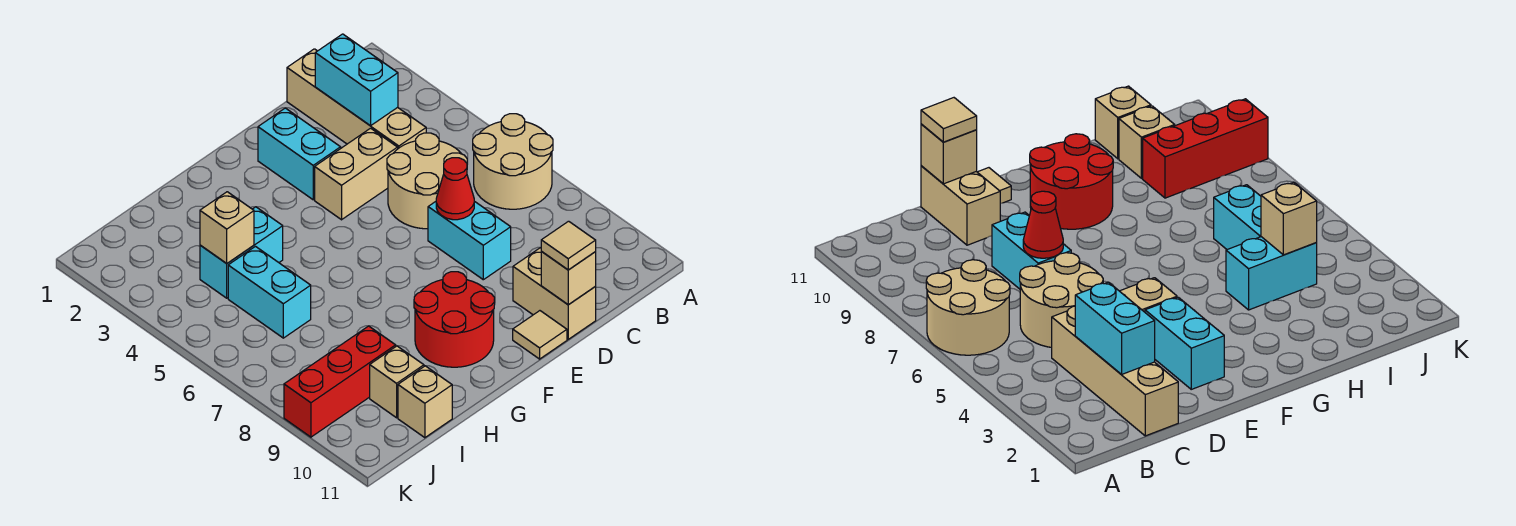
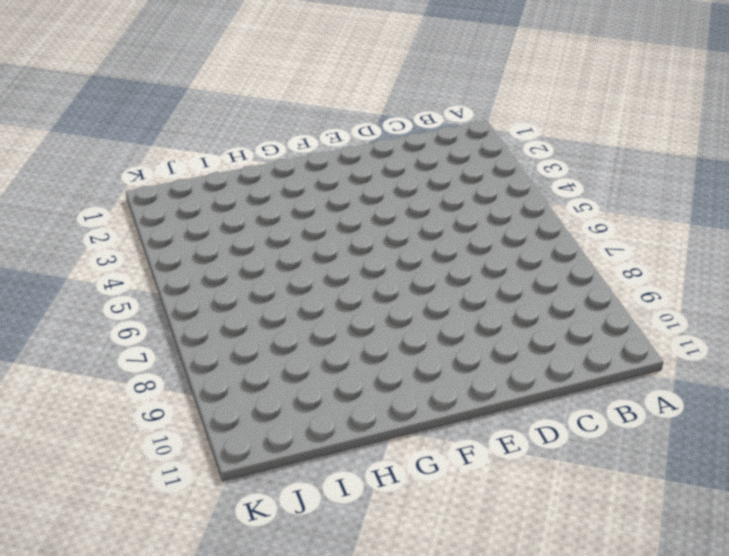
none -> tan 2x2 round brick [473,114,553,209]
none -> tan 1x4 brick [287,49,426,148]
none -> tan 2x2 round brick [387,133,467,229]

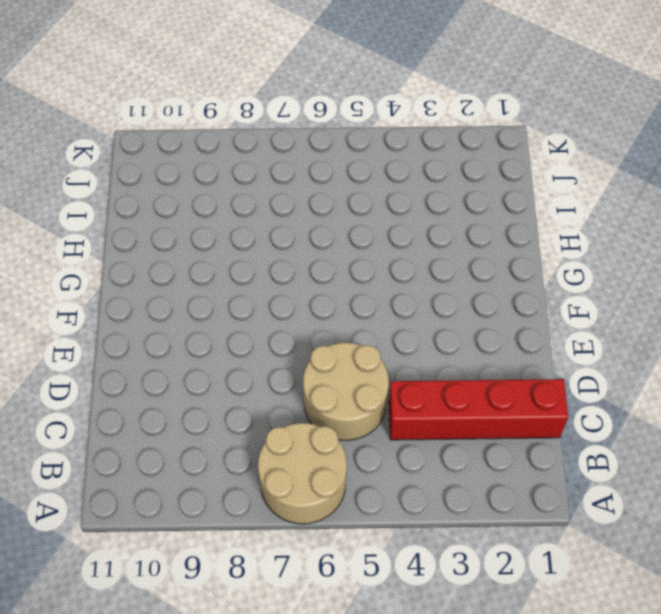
red 1x4 brick [389,379,568,440] -> tan 1x4 brick [287,49,426,148]
none -> tan 1x2 brick [315,128,398,220]
none -> cyan 1x2 brick [428,201,511,280]
none -> tan 1x2 brick [513,248,596,339]

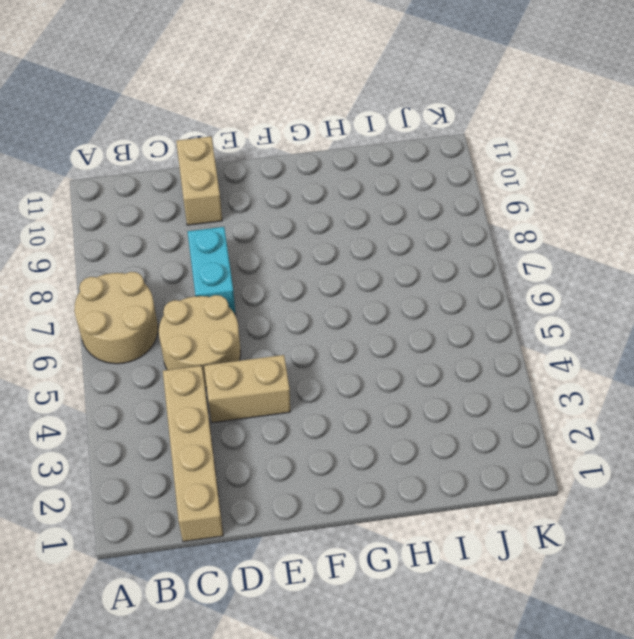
none -> cyan 1x2 brick [258,108,341,200]
none -> tan 1x1 tile [513,311,567,359]
none -> red 2x2 round brick [414,272,495,367]

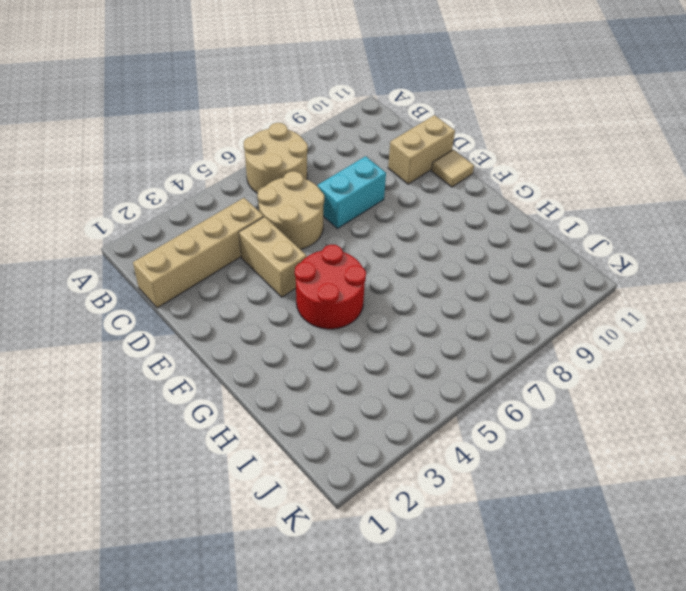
red 2x2 round brick [295,245,366,329] -> red 2x2 round brick moved to [414,272,495,367]
none -> cyan 1x2 brick [258,108,341,200]
none -> cyan 1x2 brick [200,207,283,298]
none -> cyan 1x2 brick [228,247,311,338]

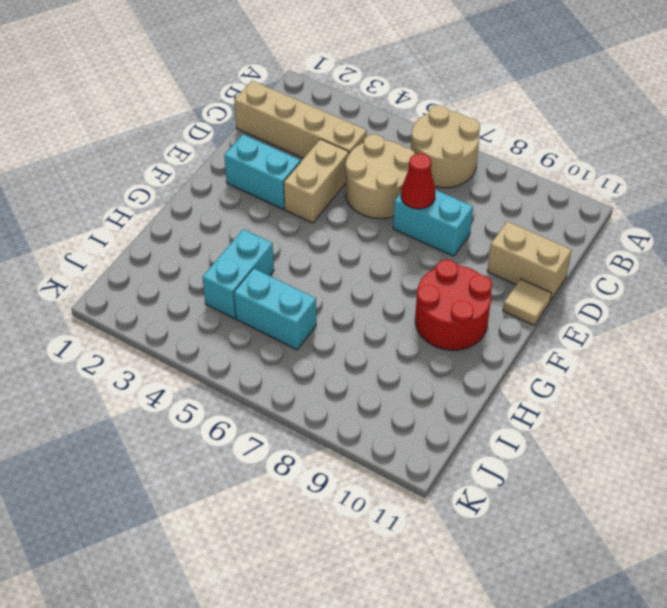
none -> red 1x3 brick [284,326,396,437]
none -> tan 1x1 brick [370,346,424,418]
none -> tan 1x1 brick [398,366,452,438]

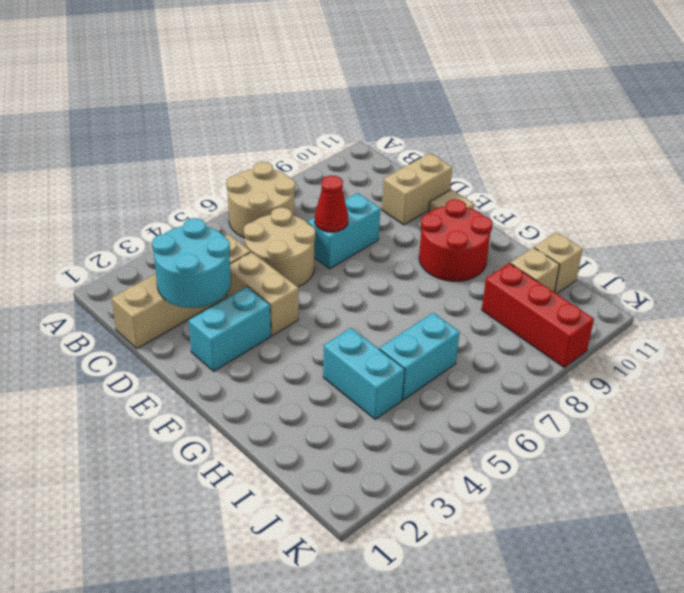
cyan 2x2 round brick [152,218,231,308] -> cyan 1x2 brick [315,34,398,126]
none -> tan 1x1 brick [541,252,596,305]
none -> tan 1x1 brick [200,192,254,263]
none -> tan 1x1 tile [541,221,596,270]

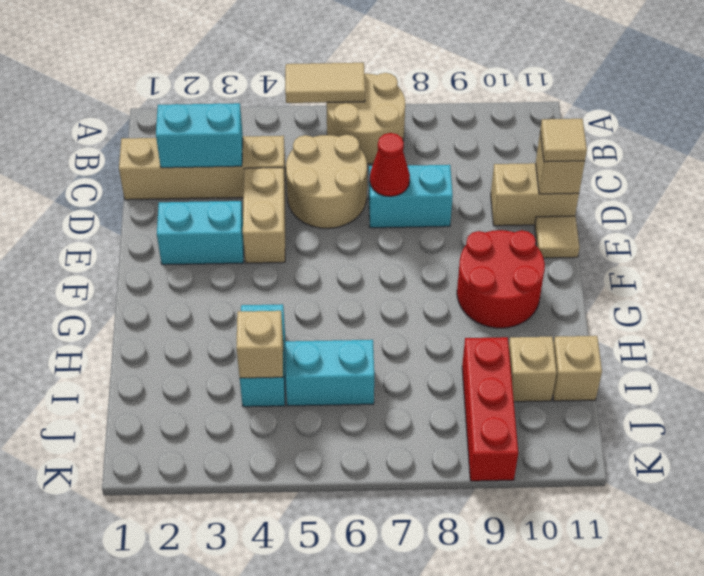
tan 1x2 tile [285,63,365,103] -> none

